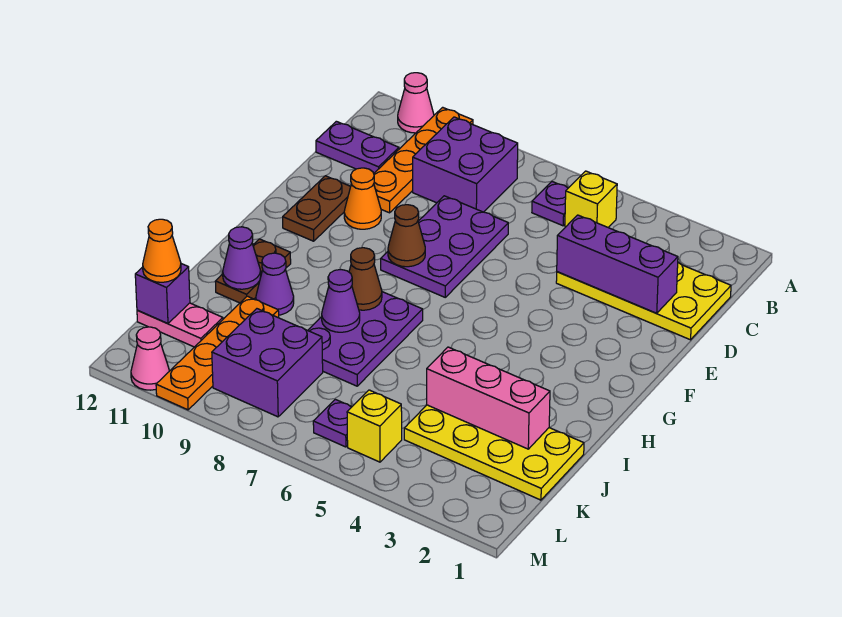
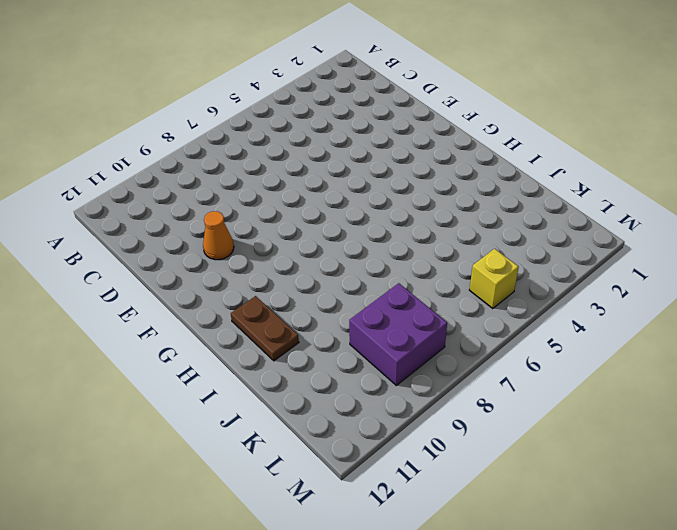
none -> orange 1x4 plate [374,107,473,213]
none -> pink 1x1 cone [398,73,434,133]
none -> yellow 1x1 brick [565,171,617,227]

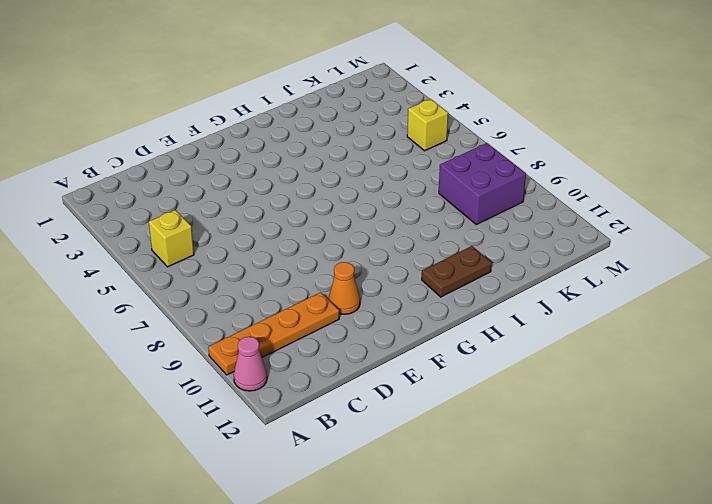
none -> purple 1x1 plate [532,182,568,226]
none -> purple 2x2 brick [413,117,518,212]
none -> yellow 2x4 plate [556,263,731,340]

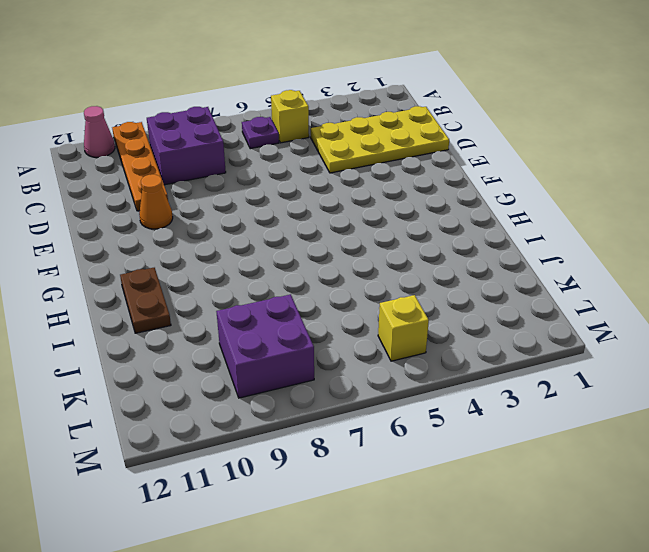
none -> purple 1x2 plate [316,121,399,173]
none -> purple 2x3 plate [381,196,508,297]
none -> brown 1x2 plate [283,176,351,241]

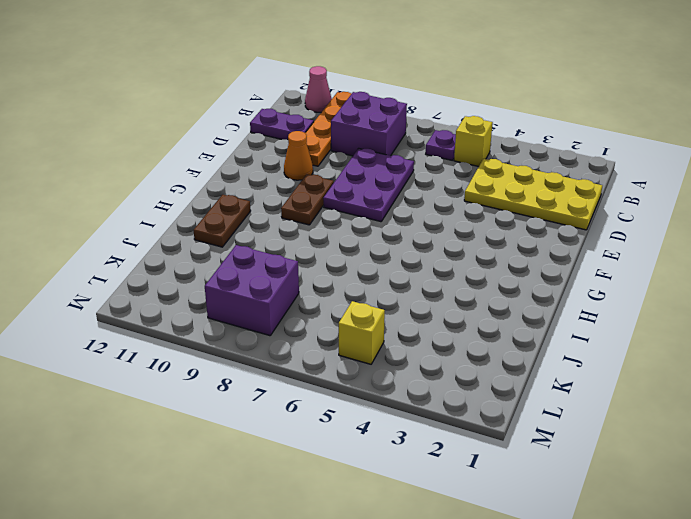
brown 1x2 plate [281,174,334,225] -> brown 1x2 plate moved to [283,176,351,241]
none -> purple 2x3 plate [308,292,423,386]
none -> purple 1x1 cone [256,253,294,315]
none -> yellow 2x4 plate [404,405,584,500]

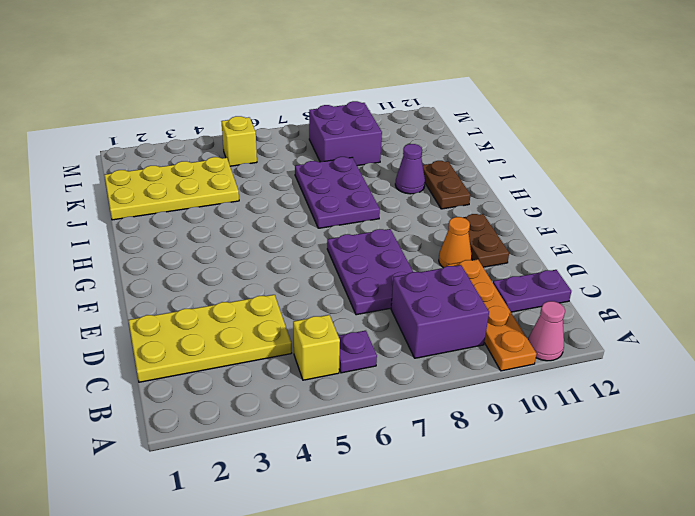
none -> orange 1x4 plate [156,296,279,410]
none -> pink 1x2 plate [137,303,223,347]
none -> purple 1x1 plate [313,399,352,447]

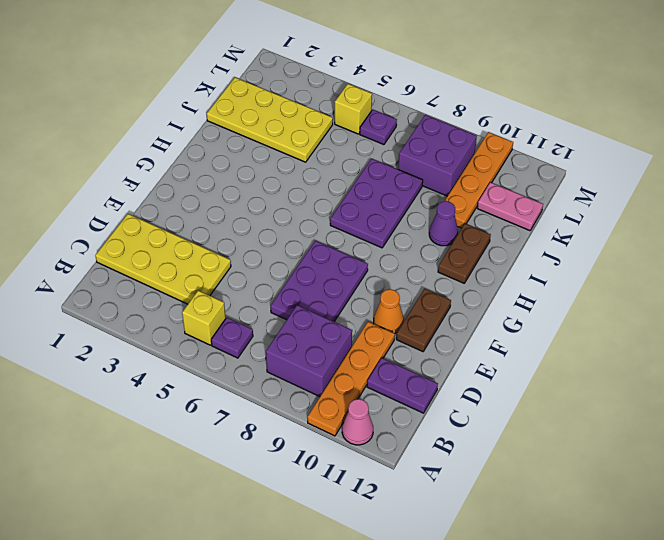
none -> pink 1x1 cone [131,327,169,390]
none -> purple 1x3 brick [557,215,678,313]
none -> brown 1x1 cone [388,205,425,267]

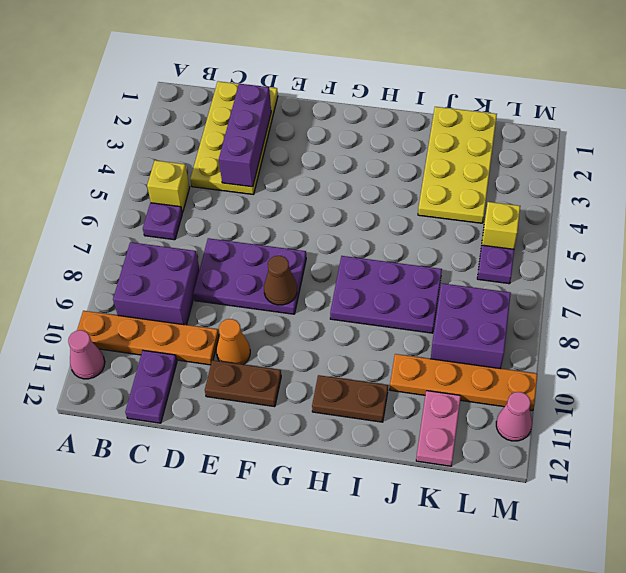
none -> purple 1x1 cone [256,253,294,315]
none -> brown 1x1 cone [349,248,382,310]
none -> purple 1x1 cone [322,270,360,332]

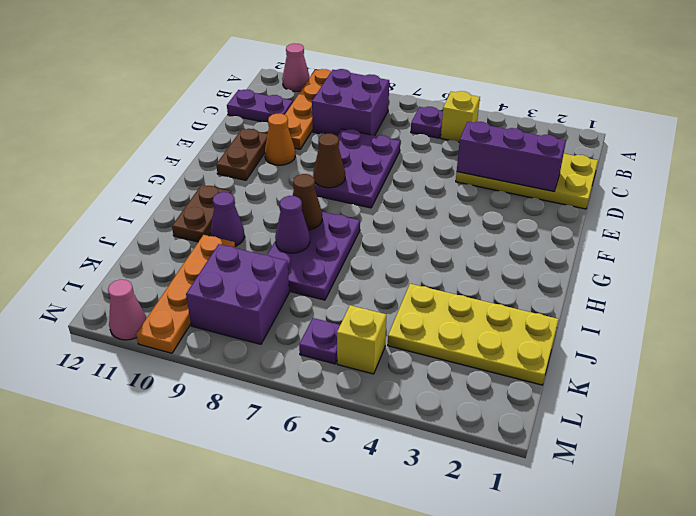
none -> pink 1x2 plate [137,303,223,347]
none -> purple 1x1 cone [223,227,261,289]
none -> pink 1x3 brick [427,347,550,449]

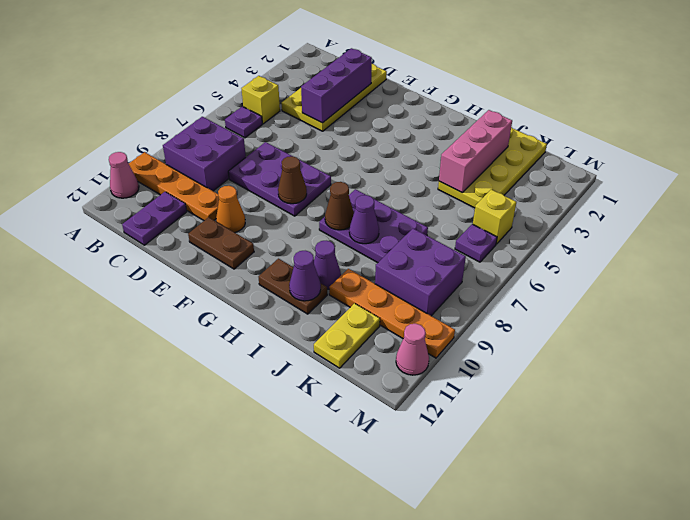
yellow 1x2 plate [314,303,380,368] -> pink 1x2 plate [137,303,223,347]
none -> purple 1x1 brick [135,264,190,324]
none -> orange 1x1 cone [143,219,181,282]

